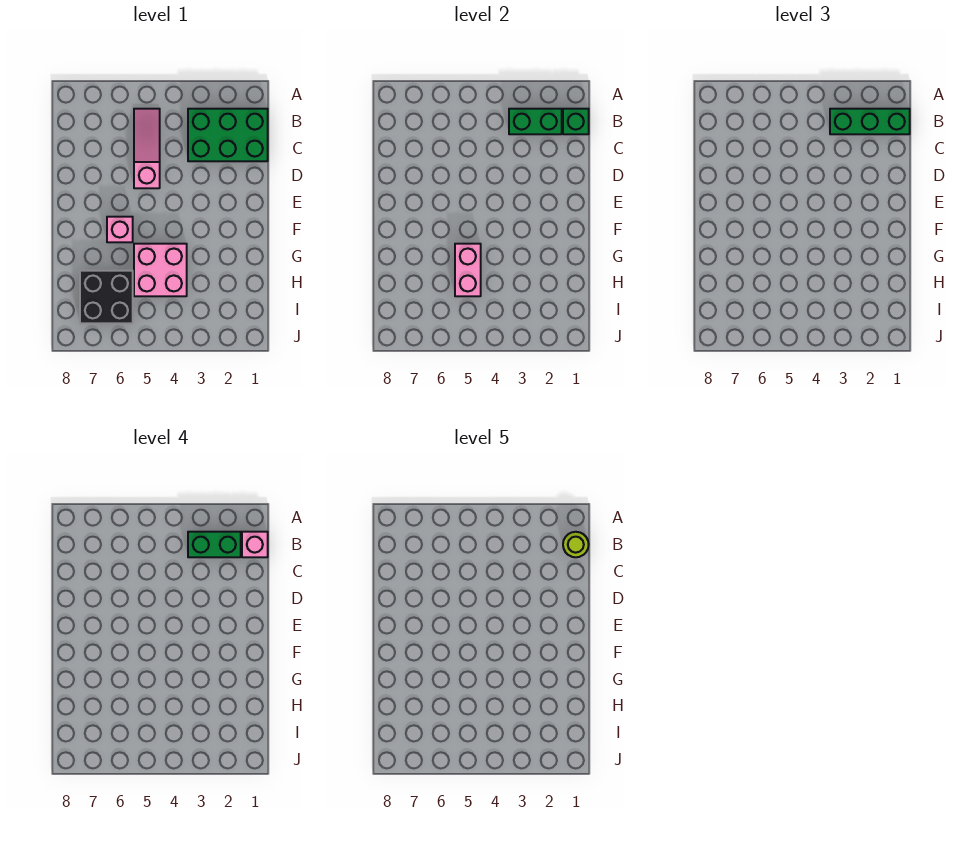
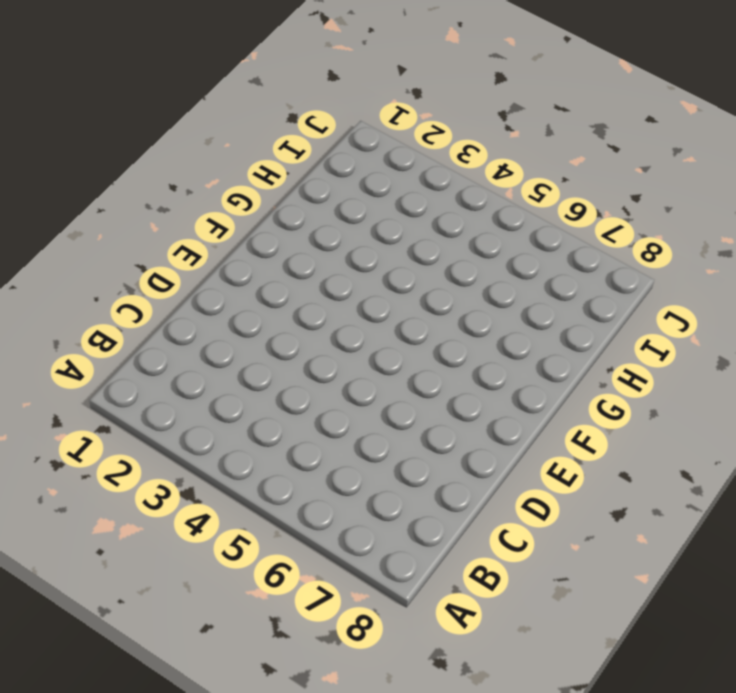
none -> green 2x3 brick [188,109,268,161]
none -> pink 1x3 slope [134,109,160,188]
none -> pink 1x1 brick [107,217,133,242]

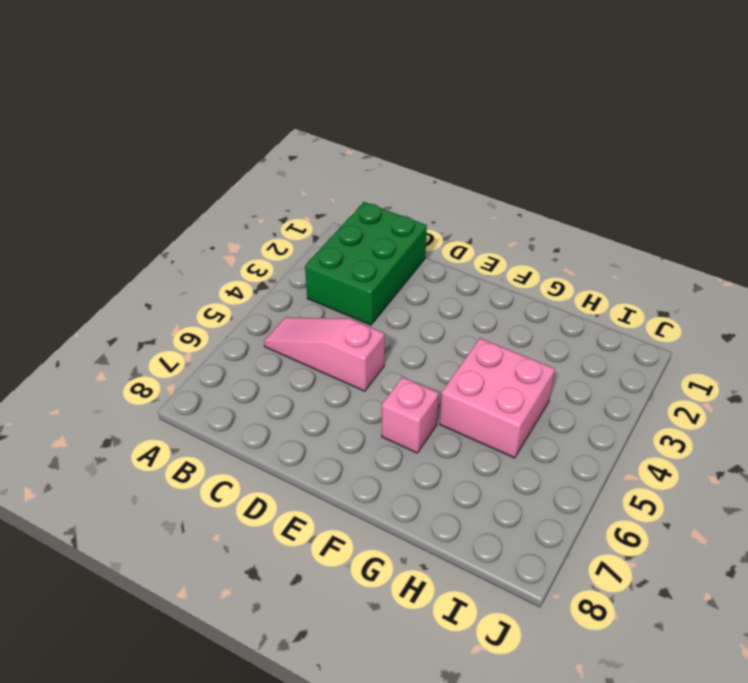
none -> black 2x2 brick [80,271,133,323]
none -> green 1x1 brick [563,109,589,134]
none -> green 1x2 brick [509,109,562,134]

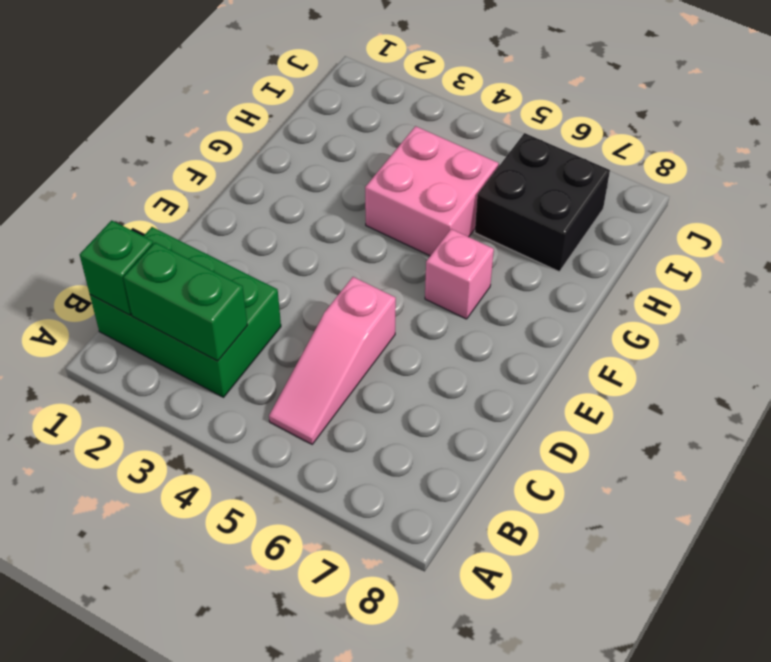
none -> pink 1x2 brick [455,244,481,296]
none -> green 1x3 brick [830,109,910,134]
none -> pink 1x1 brick [242,532,268,557]

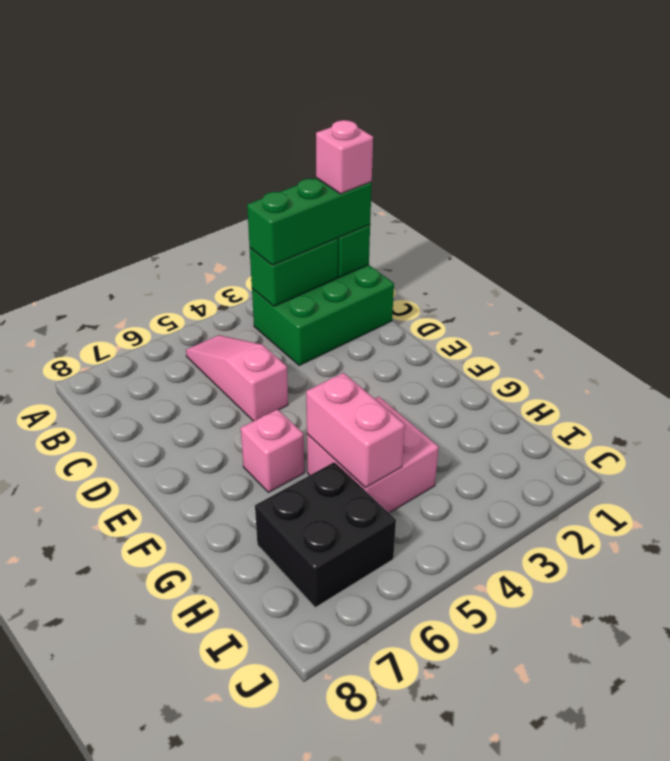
none -> green 1x2 brick [188,532,241,557]
none -> lime 1x1 round brick [563,532,589,557]

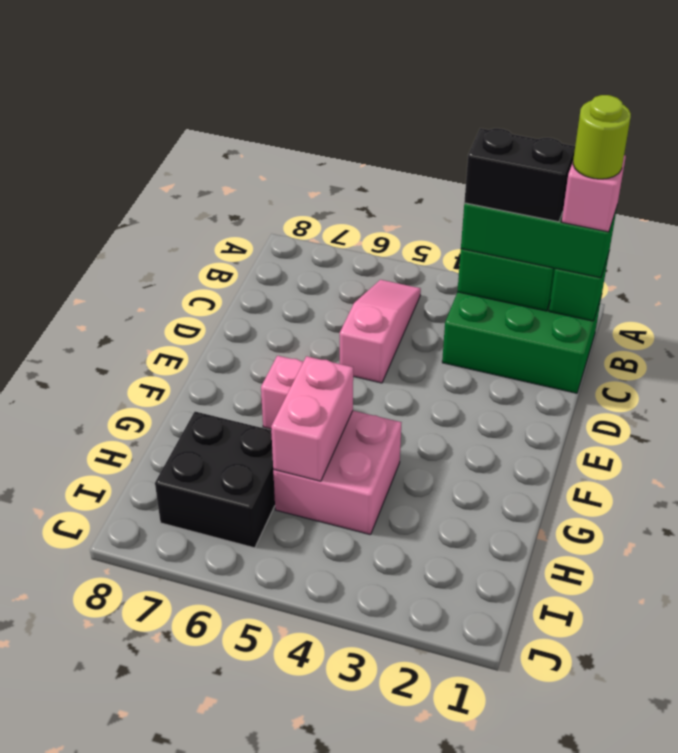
black 1x2 brick [464,128,575,222] -> green 1x2 brick [188,532,241,557]

